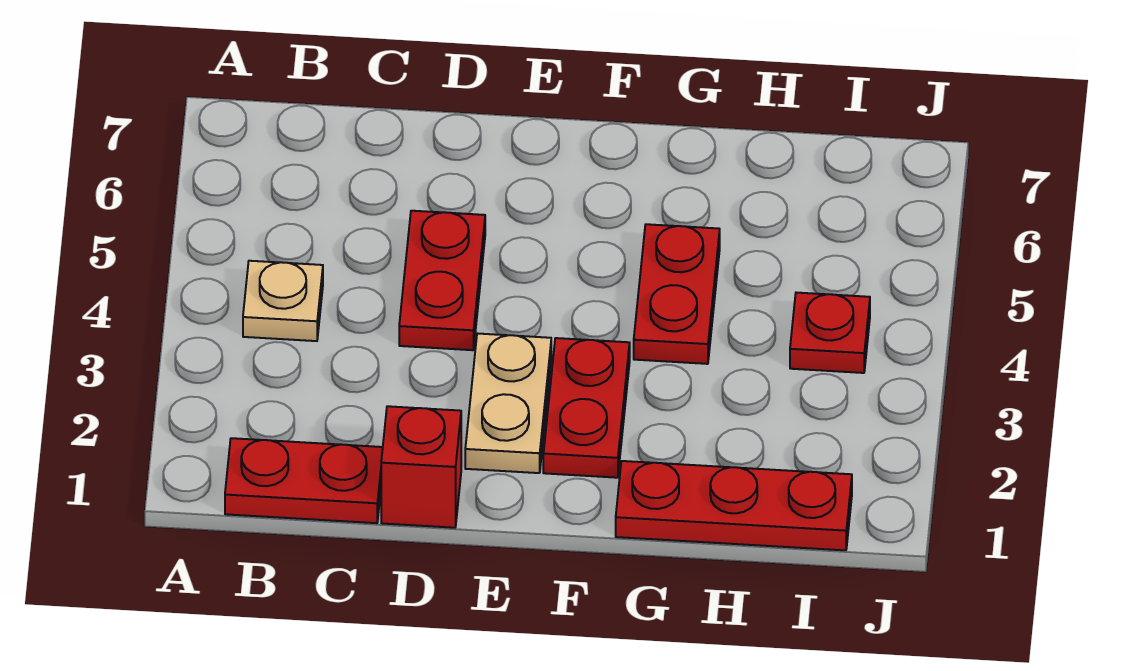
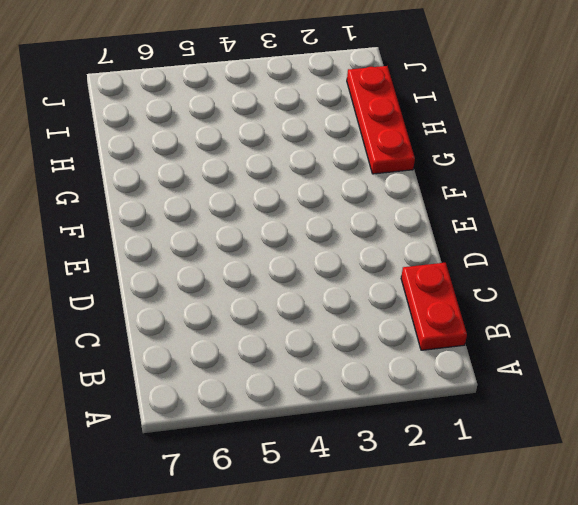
none -> tan 1x1 plate [243,261,323,341]
none -> red 1x1 brick [381,406,461,528]

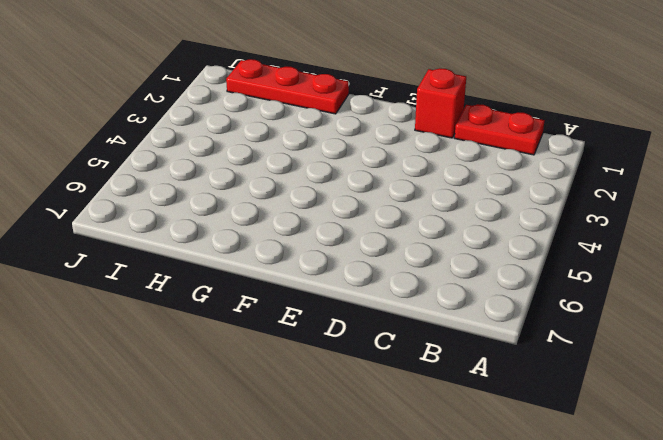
none -> tan 1x1 plate [243,261,323,341]
none -> red 1x2 plate [399,211,485,350]

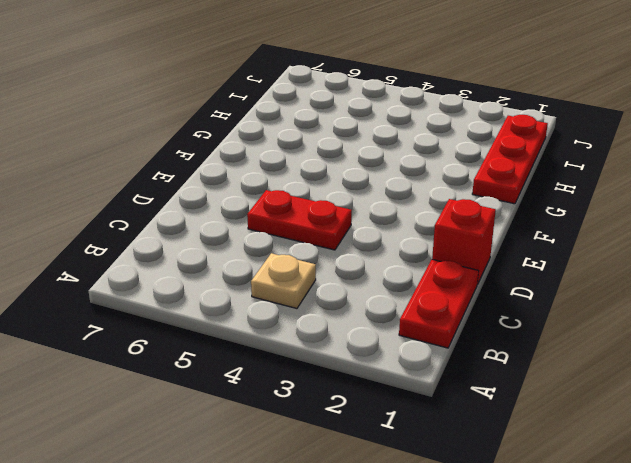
none -> tan 1x2 plate [465,333,551,473]
none -> red 1x2 plate [543,338,630,478]

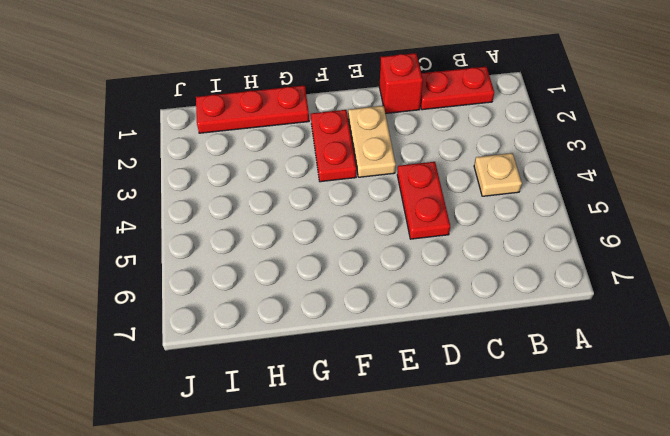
none -> red 1x2 plate [634,224,720,364]
none -> red 1x1 plate [790,293,870,373]

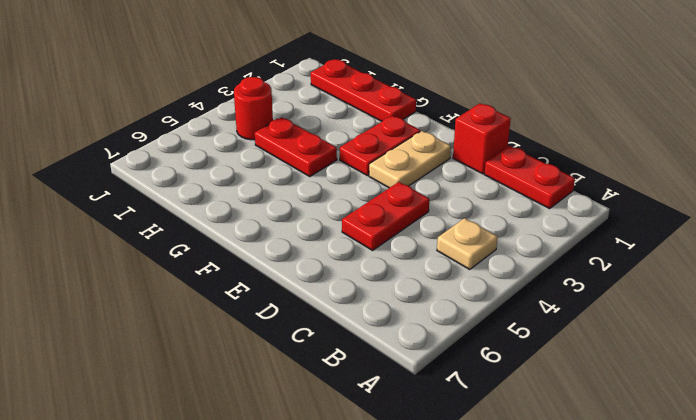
red 1x2 plate [255,117,337,177] -> red 1x2 plate turned to [634,224,720,364]
red 1x1 round brick [234,77,273,140] -> red 1x1 plate [790,293,870,373]

